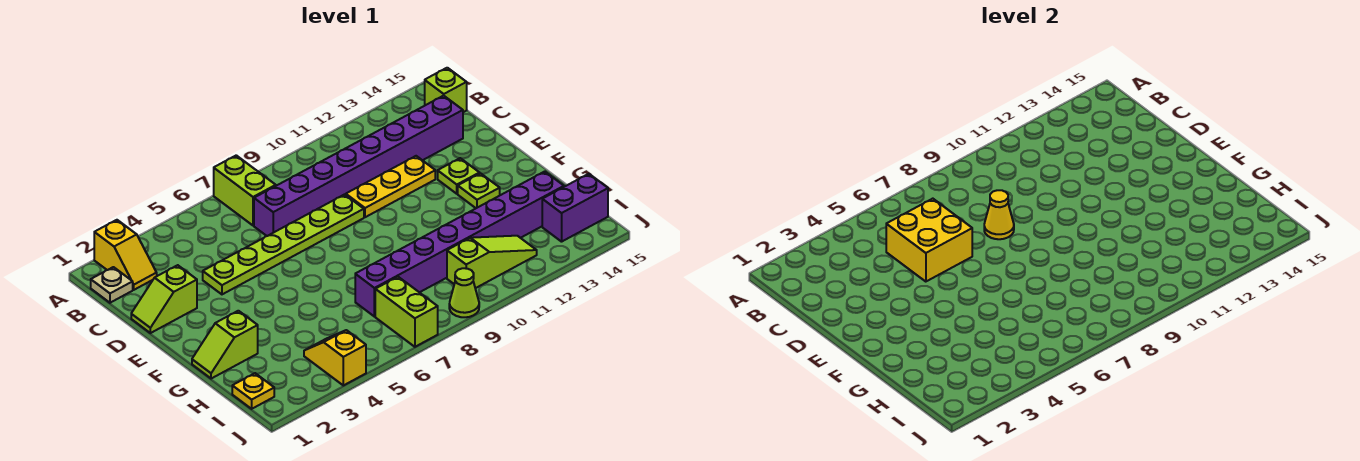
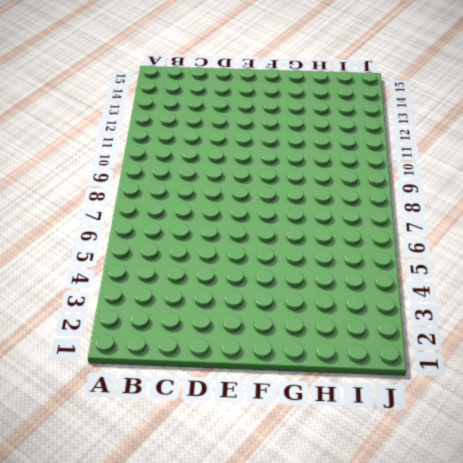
none -> yellow 1x2 slope [94,220,157,290]
none -> lime 1x2 brick [214,155,276,226]
none -> tan 1x1 plate [91,267,133,303]

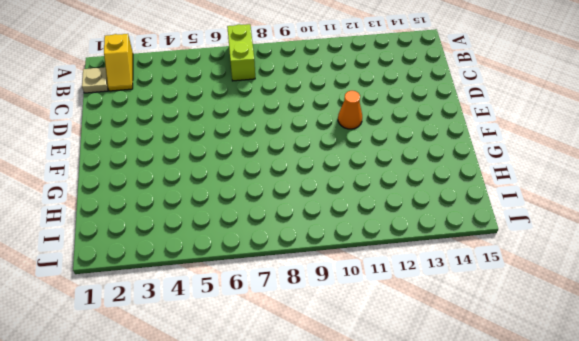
orange 1x1 cone [338,91,362,129] -> none
none -> lime 1x1 brick [425,68,467,112]
none -> purple 1x8 brick [254,96,463,236]
none -> lime 1x2 slope [131,265,197,333]

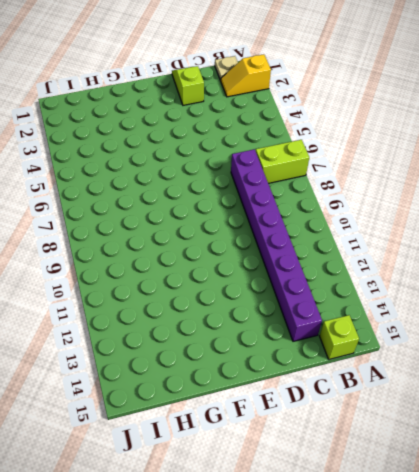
none -> lime 1x6 plate [203,194,364,294]
none -> yellow 1x3 plate [346,156,435,217]
none -> lime 1x1 plate [438,158,480,194]

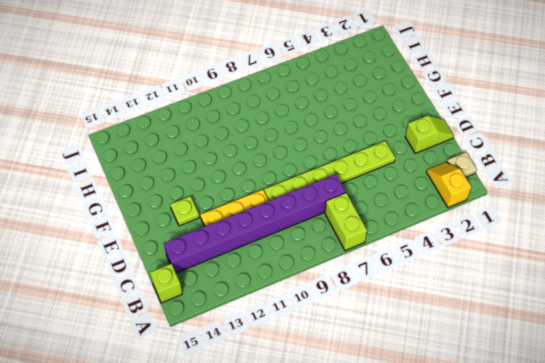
none -> lime 1x1 plate [458,173,500,208]
none -> lime 1x2 slope [192,311,258,379]
none -> purple 1x8 brick [355,171,564,317]

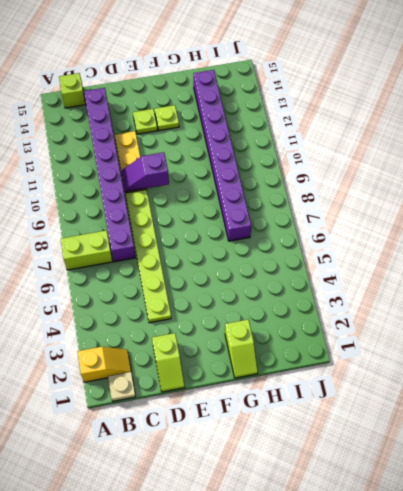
purple 1x2 slope [121,152,169,192] -> none
none -> yellow 1x1 plate [232,373,274,409]
none -> yellow 1x2 slope [304,330,366,385]
none -> lime 1x2 brick [375,277,438,347]

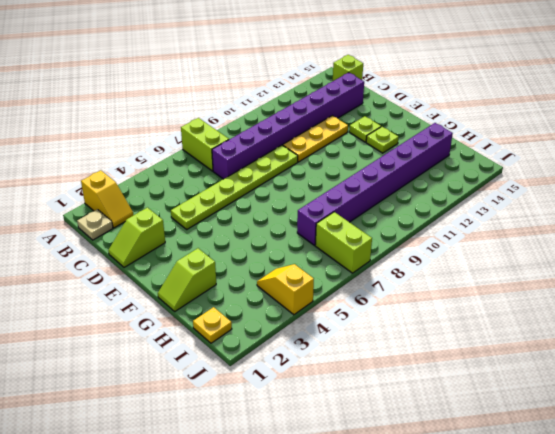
none -> lime 1x3 slope [447,236,537,288]
none -> purple 1x2 brick [542,174,608,242]
none -> lime 1x1 cone [449,268,479,317]

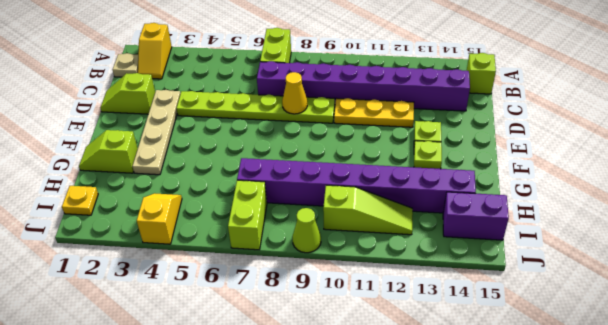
tan 1x4 plate [132,90,181,175] -> none
none -> yellow 2x2 brick [886,199,972,282]

